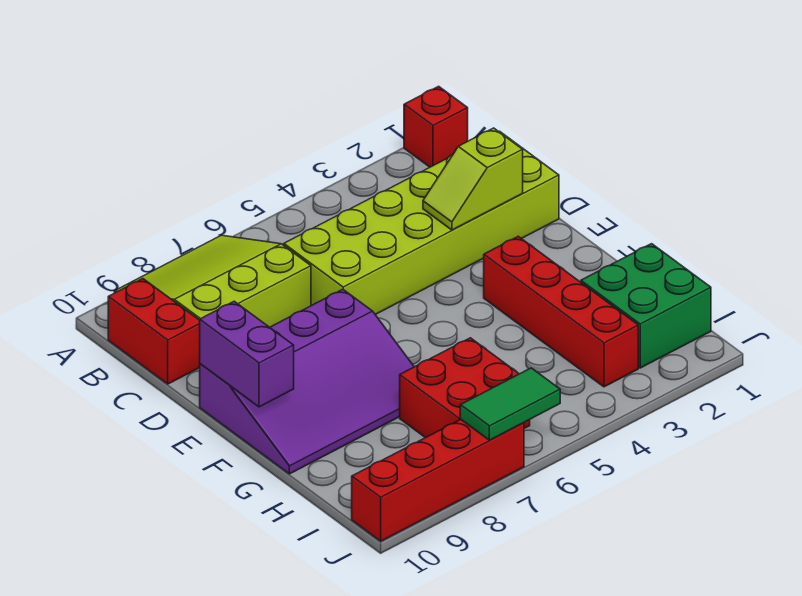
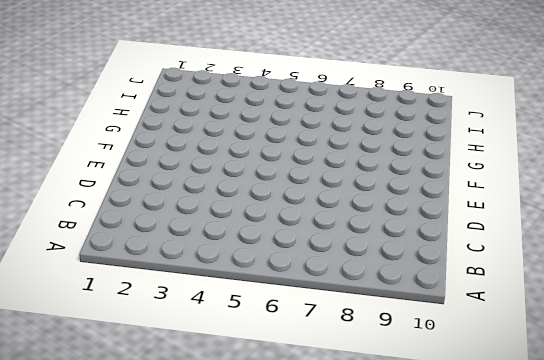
none -> red 1x1 brick [404,86,468,167]
none -> lime 3x3 slope [114,235,311,327]
none -> red 1x2 brick [108,279,200,384]

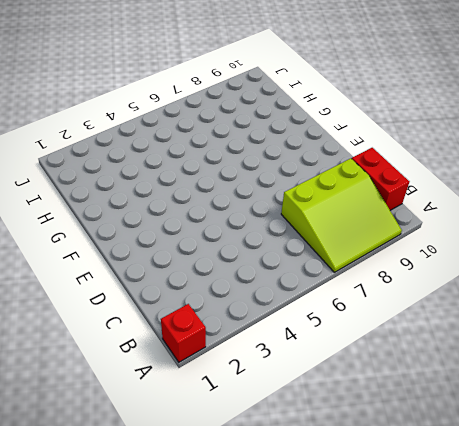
none -> lime 2x6 brick [284,131,559,315]
none -> purple 3x4 slope [200,289,414,474]
none -> red 1x4 brick [484,236,638,387]

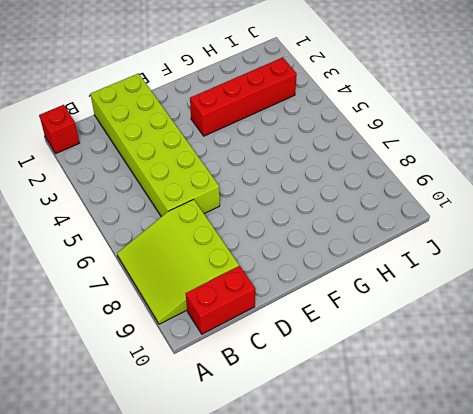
none -> purple 3x4 slope [200,289,414,474]
none -> green 2x2 brick [581,244,711,368]
none -> red 2x2 brick [400,338,530,438]

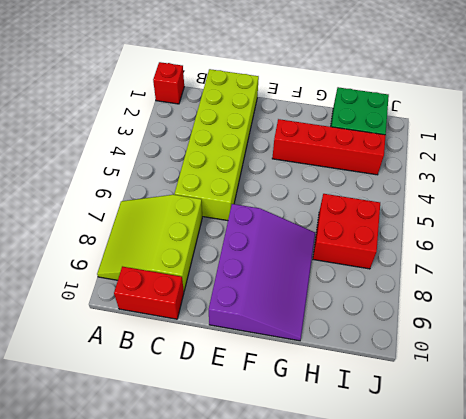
none -> red 1x4 brick [352,419,524,541]
none -> lime 1x2 slope [423,128,523,230]
none -> purple 1x2 brick [200,301,294,407]

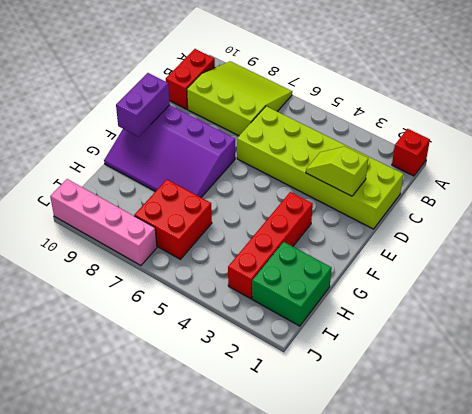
pink 1x4 brick [50,179,157,265] -> red 1x4 brick [352,419,524,541]
none -> green 1x2 tile [460,368,560,440]

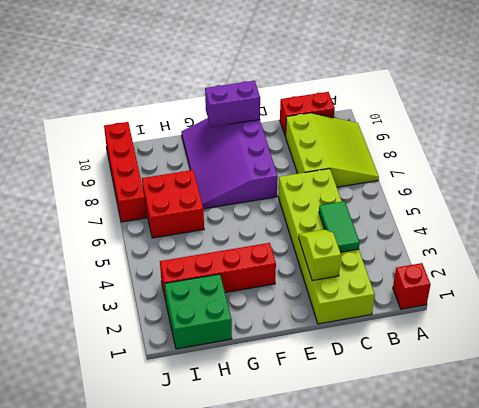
green 1x2 tile [319,201,360,252] -> green 1x2 tile moved to [460,368,560,440]

